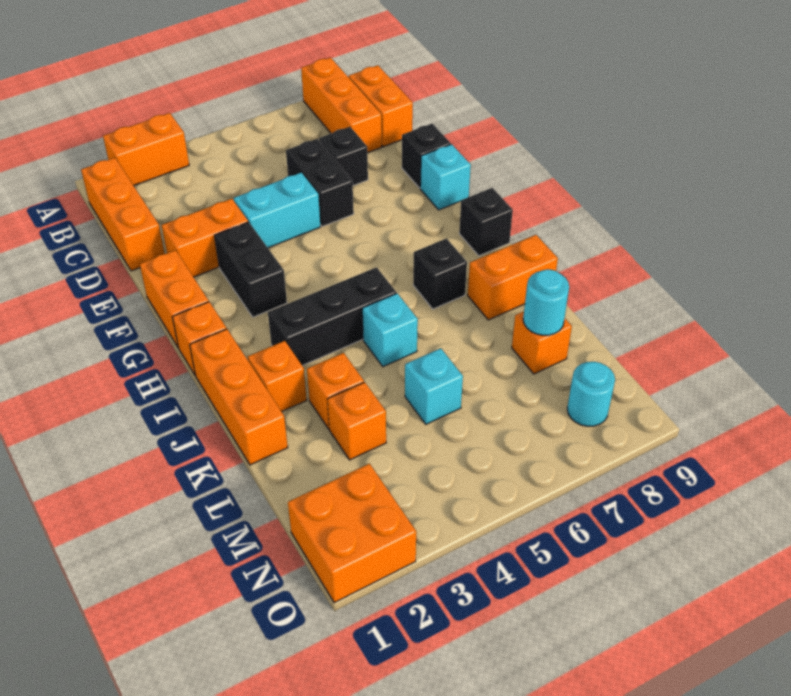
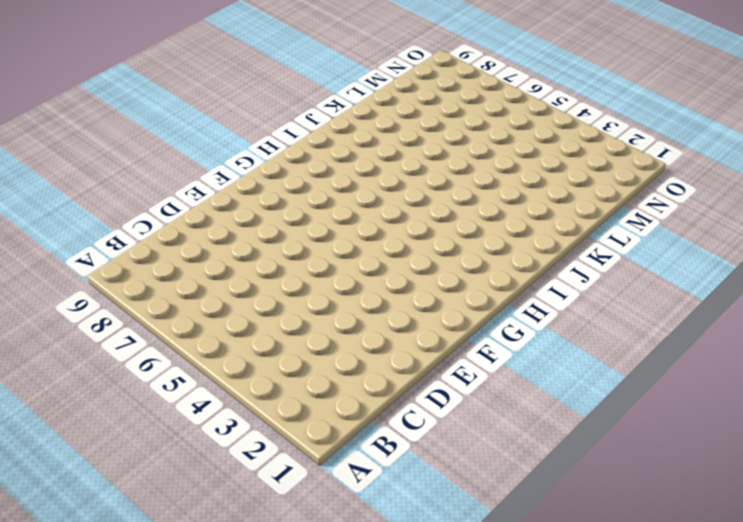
none -> orange 1x2 brick [103,113,189,186]
none -> orange 1x3 brick [301,58,382,153]
none -> orange 1x3 brick [81,158,165,271]

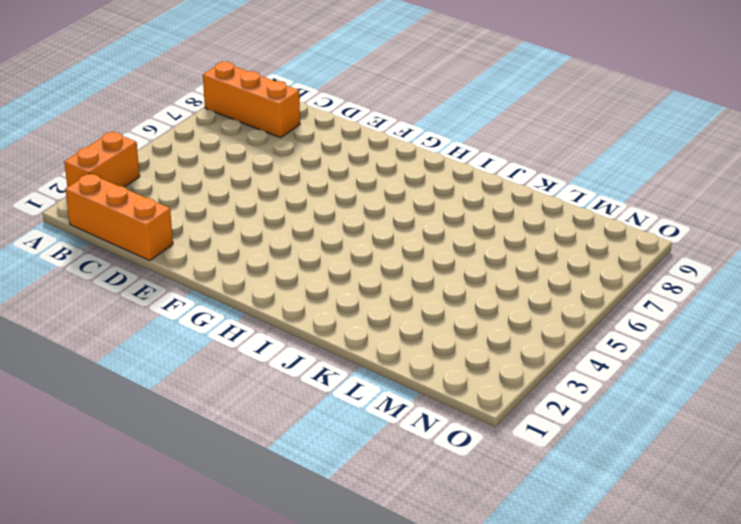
none -> orange 1x2 brick [349,65,413,147]
none -> black 1x2 brick [286,139,354,226]
none -> black 1x1 brick [319,127,368,186]

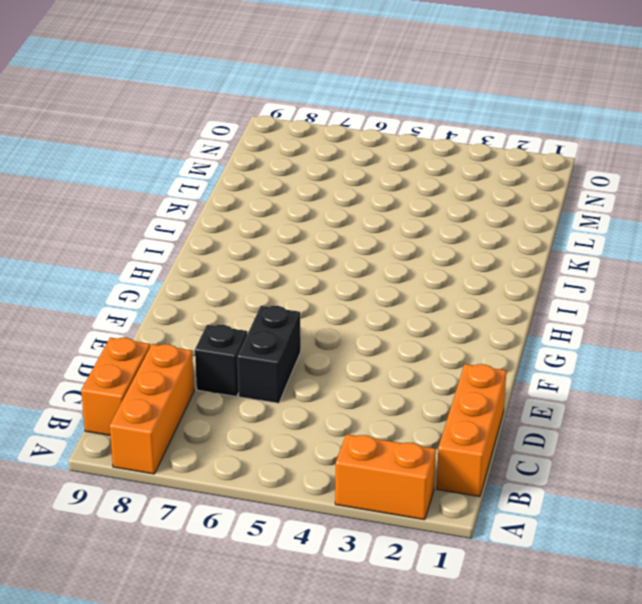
none -> orange 1x2 brick [162,199,248,277]
none -> cyan 1x2 brick [234,173,320,248]
none -> black 1x1 brick [402,124,451,188]

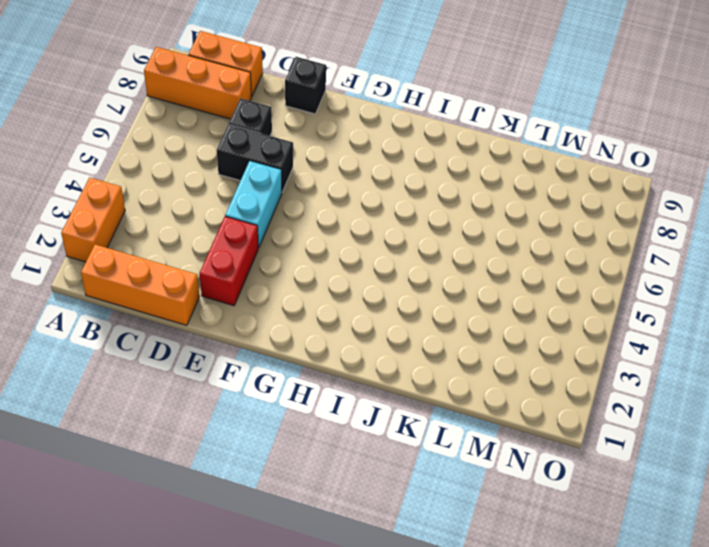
red 1x2 brick [200,216,258,306] -> orange 1x2 brick [162,199,248,277]
none -> orange 1x2 brick [140,250,209,348]
none -> black 1x2 brick [214,222,287,317]
none -> cyan 1x1 brick [420,144,471,210]

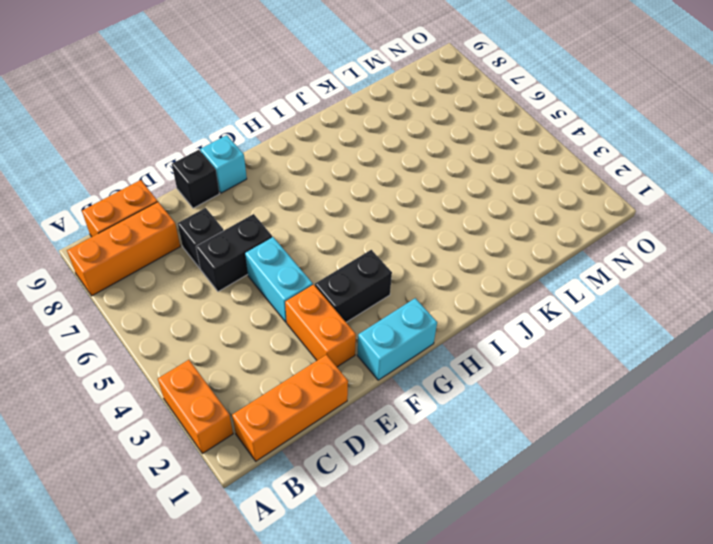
cyan 1x2 brick [357,298,437,380] -> orange 1x2 brick [140,250,209,348]
none -> orange 1x1 brick [172,302,226,375]
none -> black 1x1 brick [459,188,513,256]
none -> orange 1x3 brick [190,329,288,465]

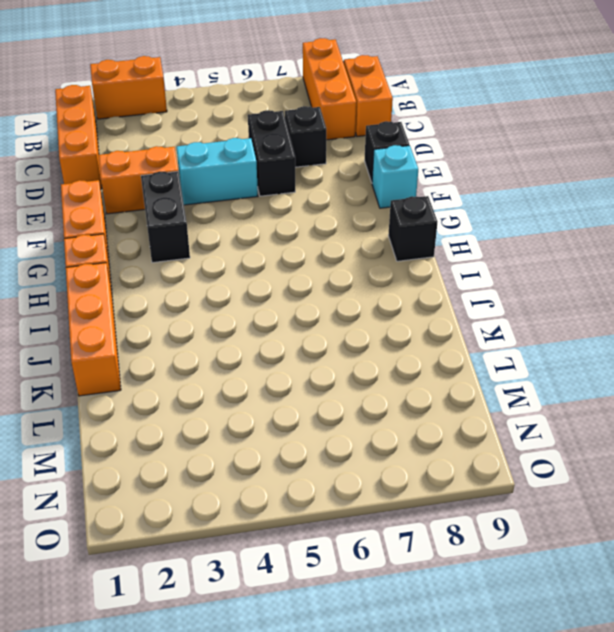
none -> black 1x3 brick [268,267,396,365]
none -> black 1x1 brick [413,239,467,309]
none -> orange 1x1 brick [248,341,307,412]

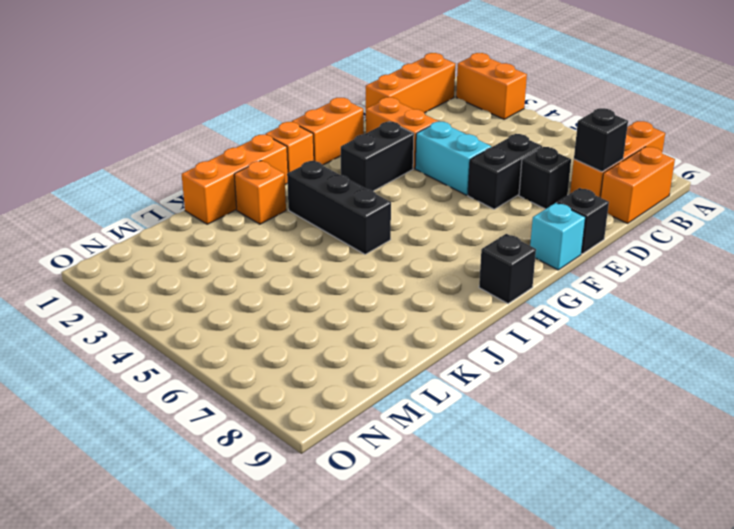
black 1x1 brick [574,108,628,172] -> black 1x1 brick moved to [413,239,467,309]
none -> cyan 1x1 brick [362,293,418,367]
none -> orange 1x2 brick [468,235,558,320]
none -> orange 1x1 brick [307,353,364,429]

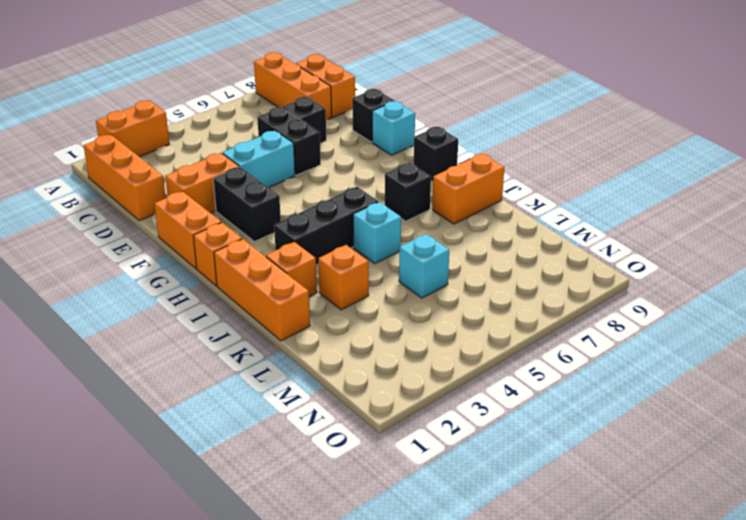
none -> orange 1x1 brick [328,382,386,460]
none -> orange 1x1 brick [512,311,572,374]
none -> orange 2x2 brick [288,464,416,603]

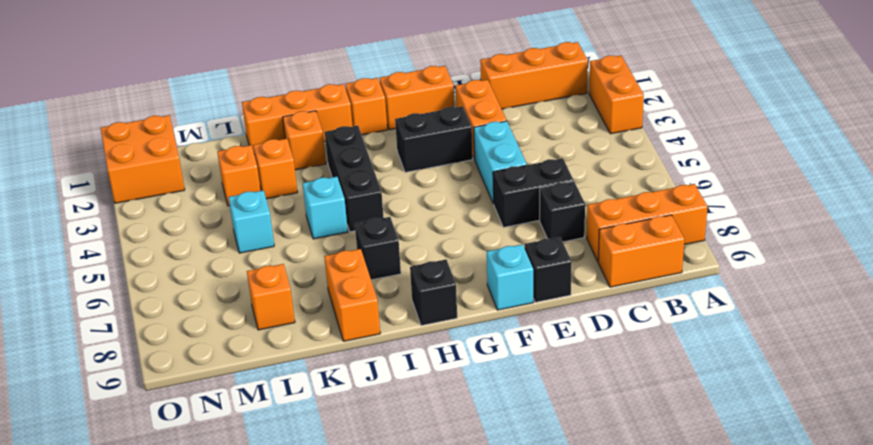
none -> cyan 1x1 round brick [567,362,615,426]
none -> cyan 1x1 round brick [523,269,569,335]

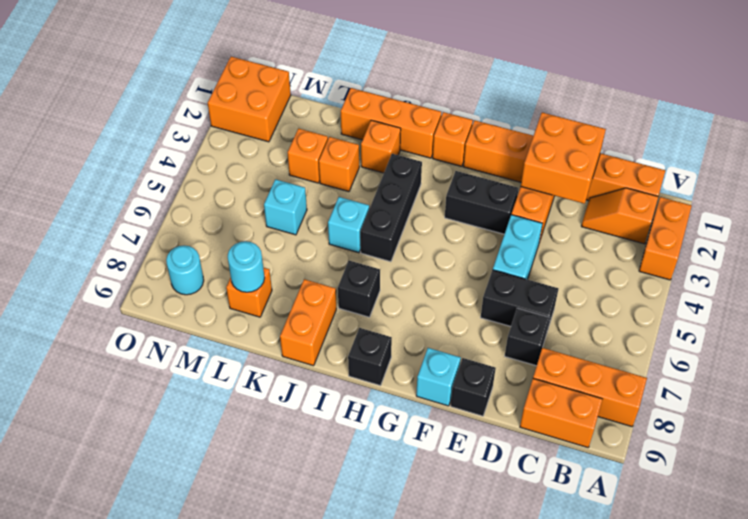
orange 1x2 slope [581,188,658,244] -> none
orange 2x2 brick [521,113,606,204] -> none

